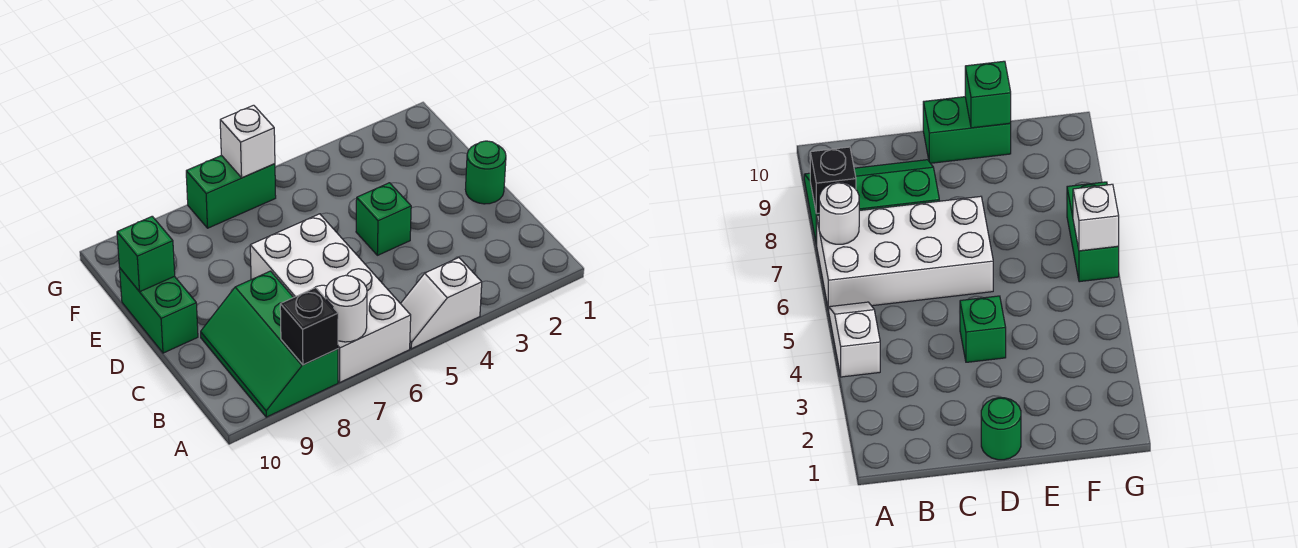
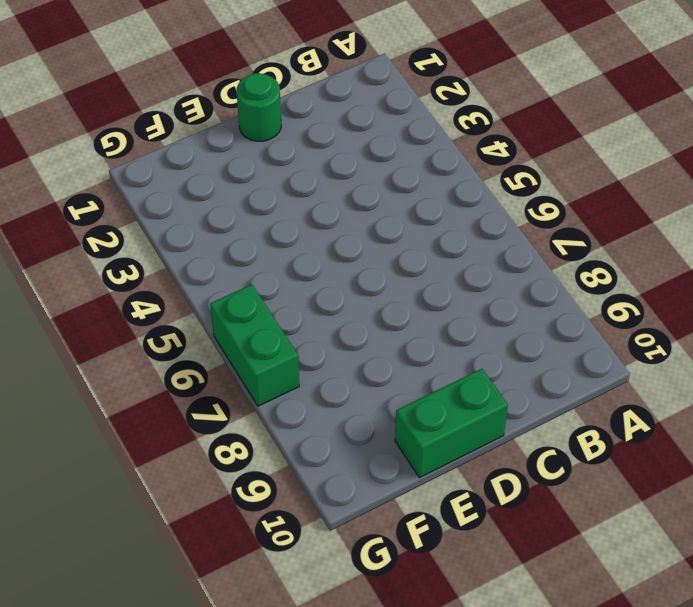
none -> white 1x2 slope [401,258,482,349]
none -> white 2x4 brick [250,214,411,382]

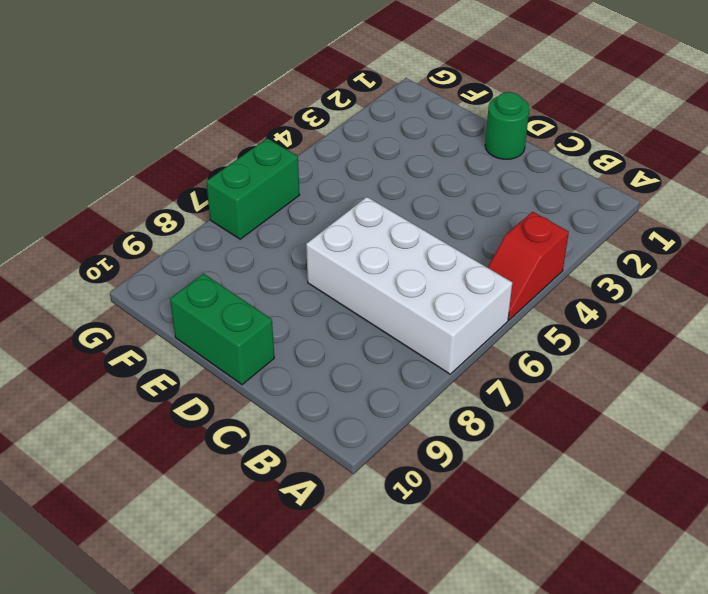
red 1x2 slope [488,212,569,320] -> white 1x2 slope [401,258,482,349]
none -> green 2x3 slope [201,271,338,417]
none -> green 1x1 brick [356,183,411,255]

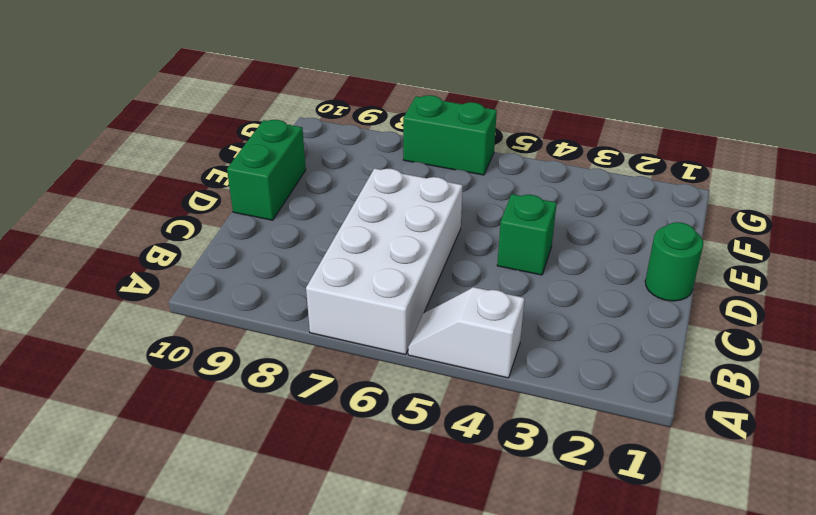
none -> green 2x3 slope [201,271,338,417]
none -> white 1x1 round brick [326,275,367,342]

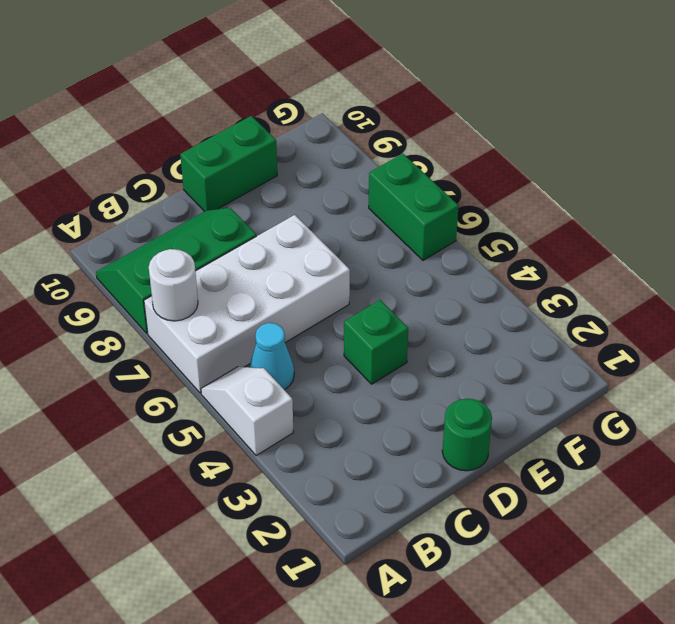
cyan 1x1 cone [250,323,294,390] -> none
none -> black 1x1 brick [280,288,338,365]
none -> green 1x1 brick [117,216,175,292]

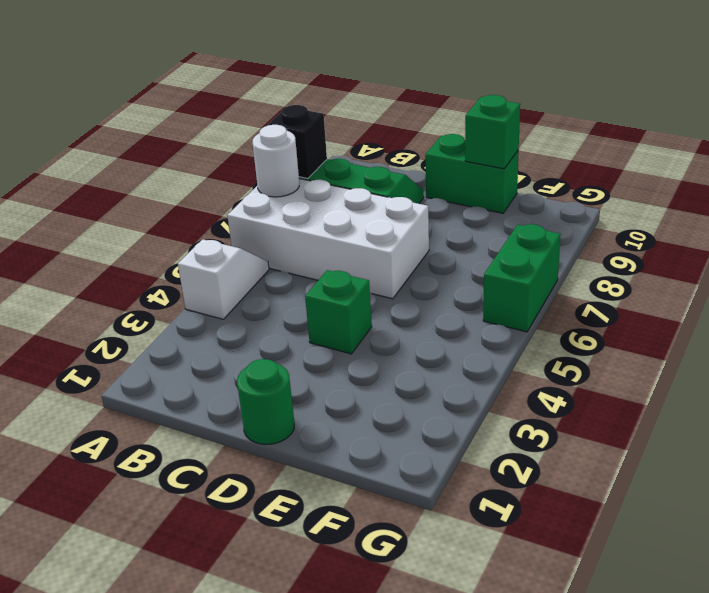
none -> white 1x1 brick [220,105,275,178]

